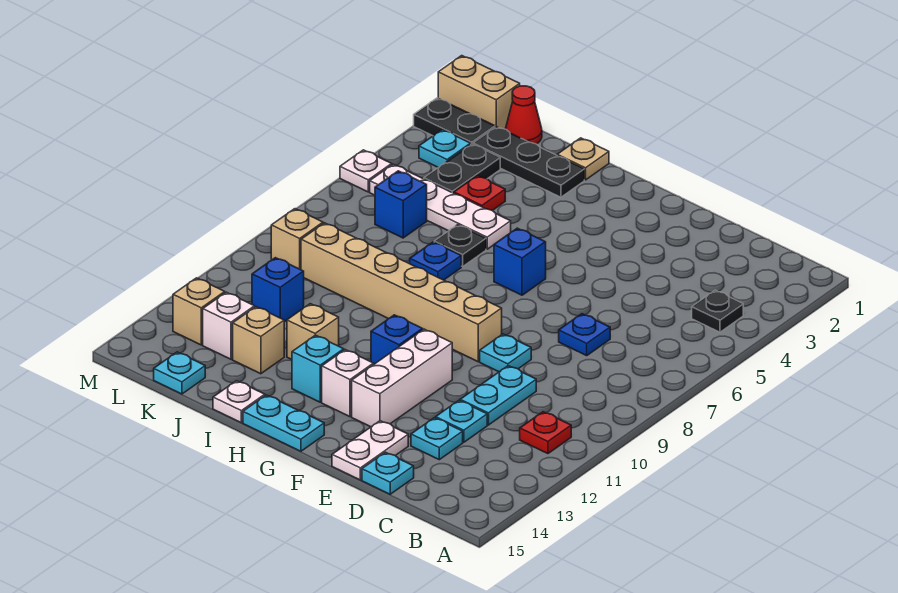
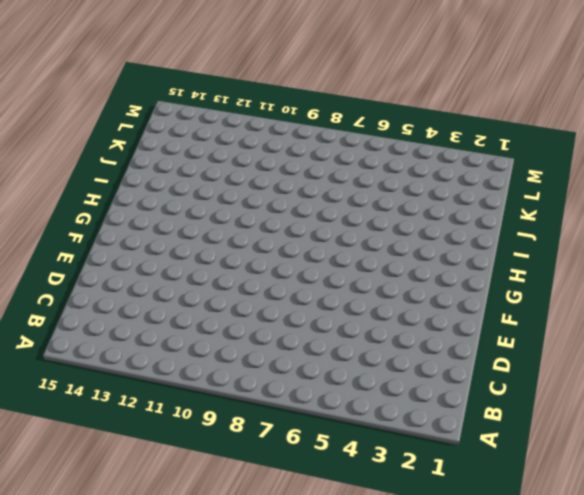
none -> black 1x1 plate [692,290,743,332]
none -> red 1x1 plate [520,412,571,454]
none -> blue 1x1 plate [559,314,610,356]
none -> cyan 1x2 plate [460,366,536,425]

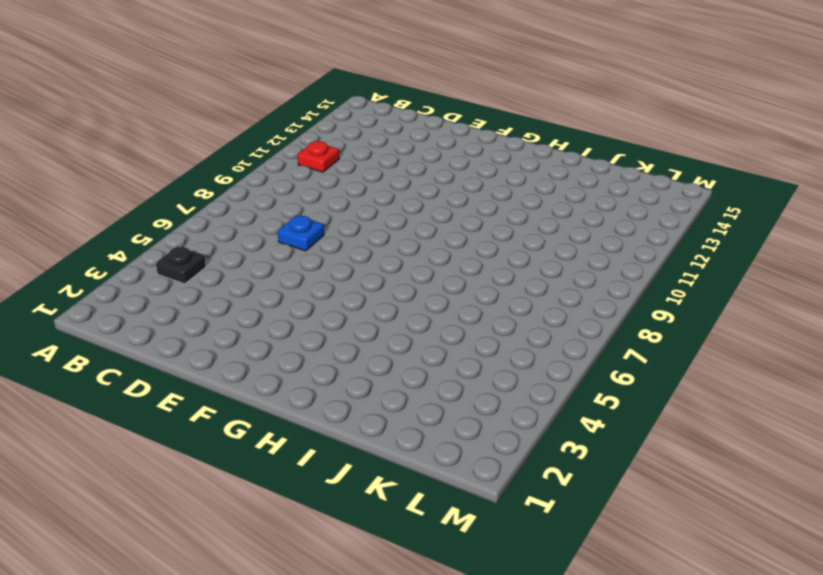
none -> cyan 1x2 plate [460,366,536,425]
none -> cyan 1x1 plate [436,400,487,442]
none -> cyan 1x1 plate [411,418,463,460]
none -> cyan 1x1 plate [362,452,414,494]

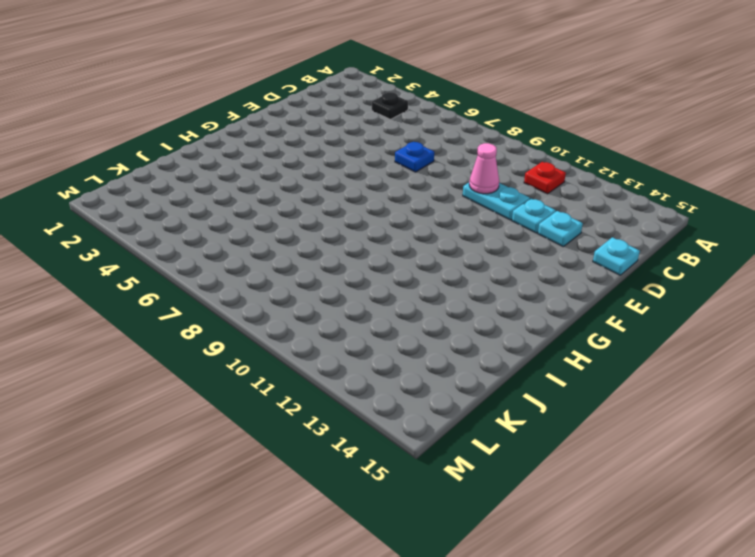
pink 1x1 cone [469,143,499,194] -> none
none -> cyan 1x1 plate [480,334,531,372]
none -> white 1x2 plate [332,421,408,480]
none -> tan 1x6 brick [301,223,502,362]
none -> white 1x3 brick [352,329,452,427]

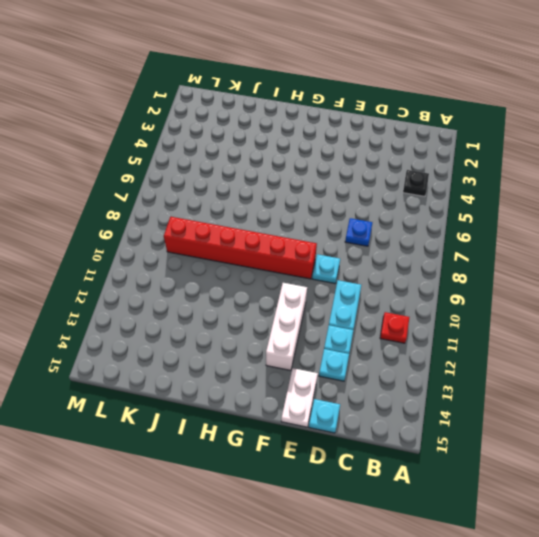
red 1x6 brick [164,217,317,279] -> tan 1x6 brick [301,223,502,362]
none -> blue 1x1 brick [494,228,546,295]
none -> blue 1x1 brick [371,315,423,364]
none -> white 1x1 brick [322,350,374,417]
none -> cyan 1x2 plate [243,395,324,451]

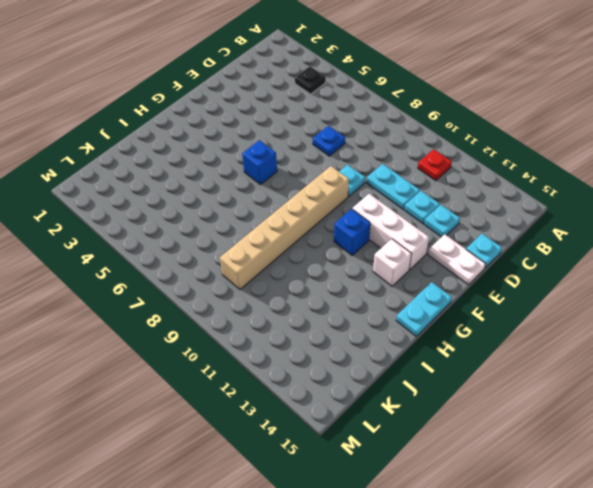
none -> cyan 1x1 brick [292,335,344,402]
none -> tan 1x1 plate [557,138,609,180]
none -> black 1x3 plate [473,127,584,197]
none -> white 1x4 plate [370,164,511,249]

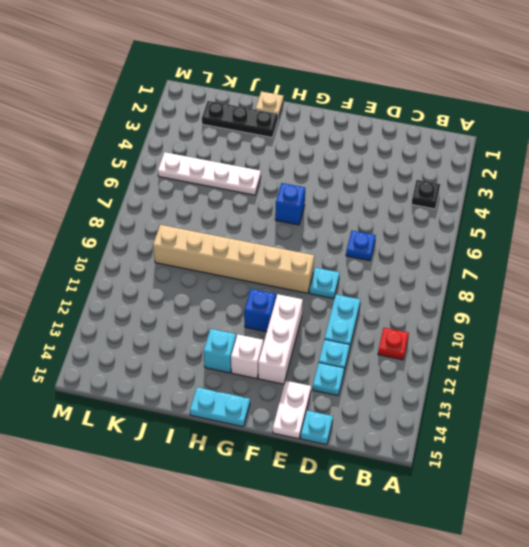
none -> black 1x1 plate [434,225,486,267]
none -> blue 1x1 plate [410,242,461,280]
none -> tan 1x1 brick [287,304,339,359]
none -> white 1x1 plate [213,381,265,423]

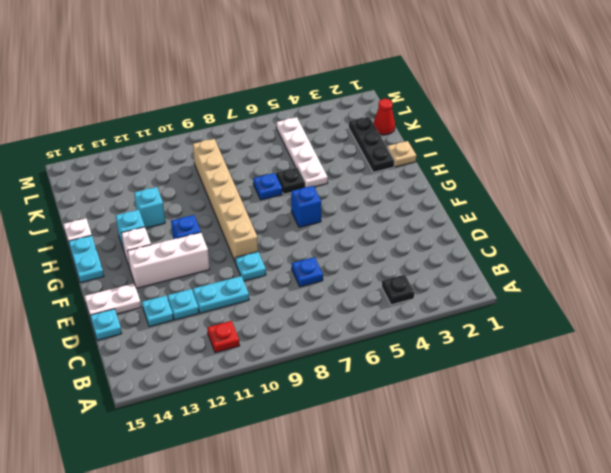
cyan 1x1 brick [134,187,165,228] -> tan 1x1 brick [287,304,339,359]
none -> red 1x1 plate [454,176,505,210]
none -> tan 1x1 brick [233,307,284,374]
none -> black 1x2 plate [424,144,500,193]
none -> blue 1x1 brick [375,171,427,238]

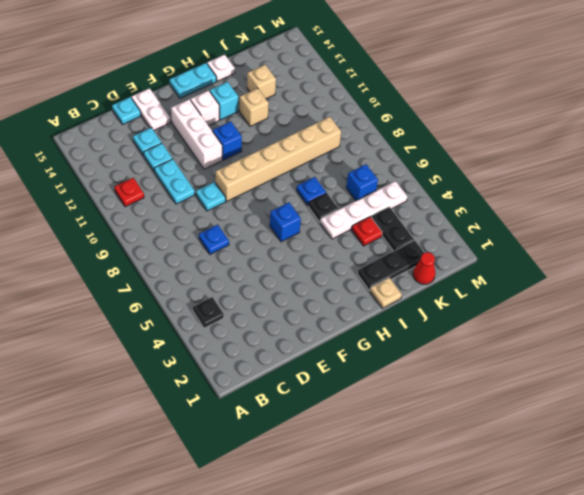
none -> blue 1x1 brick [252,258,304,322]
none -> white 1x1 brick [203,292,255,359]
none -> cyan 1x1 plate [154,352,205,394]
none -> tan 1x2 brick [438,56,520,129]

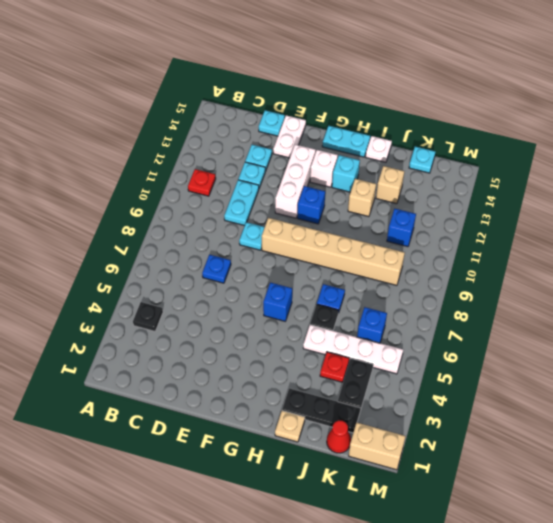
none -> white 1x1 brick [203,292,255,359]
none -> black 1x2 plate [414,98,495,144]
none -> cyan 1x1 plate [419,130,471,167]
none -> tan 1x1 brick [271,209,323,270]

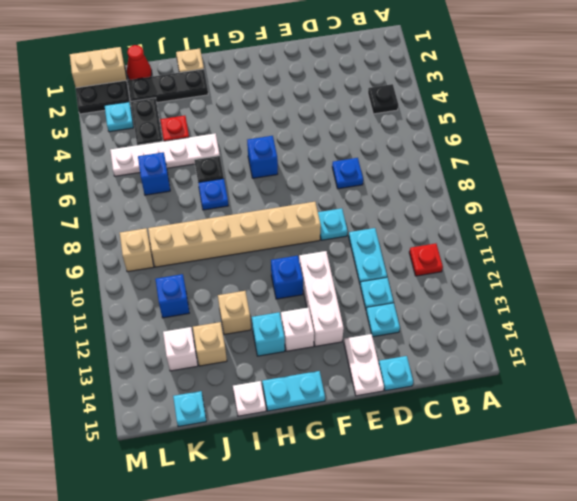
none -> tan 1x1 brick [173,278,225,345]
none -> white 1x1 plate [340,150,392,192]

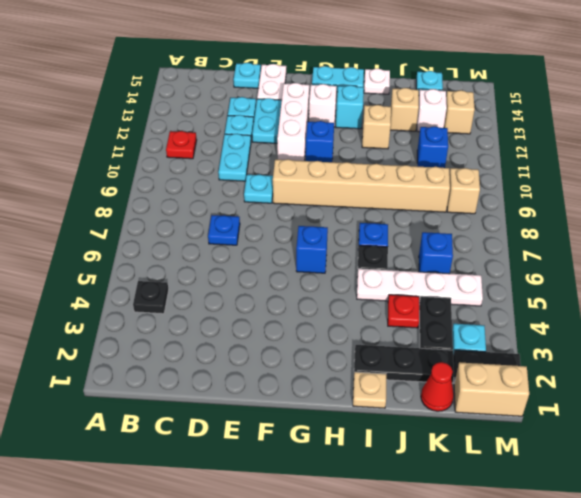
cyan 1x2 plate [252,98,282,143] -> none
none -> white 1x1 plate [340,150,392,192]

